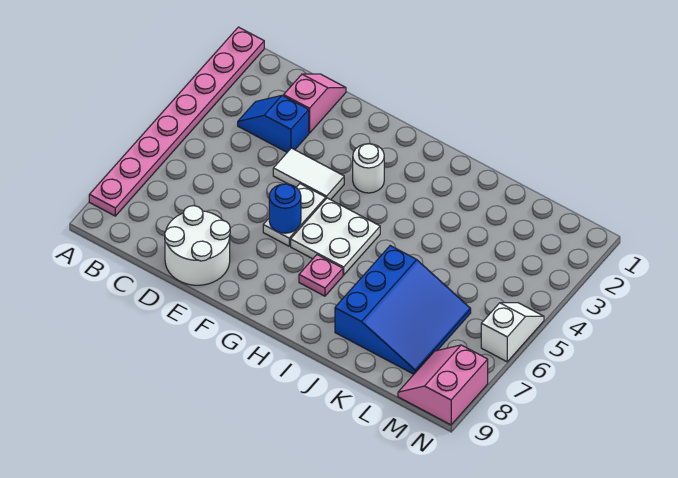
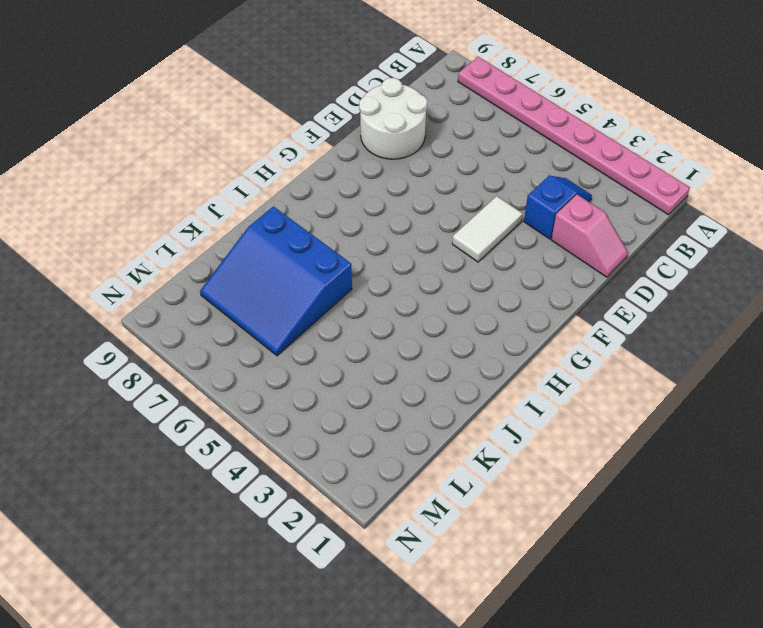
none -> white 1x2 plate [263,184,326,246]
none -> white 1x1 round brick [353,144,384,193]
none -> white 2x2 plate [291,198,380,275]

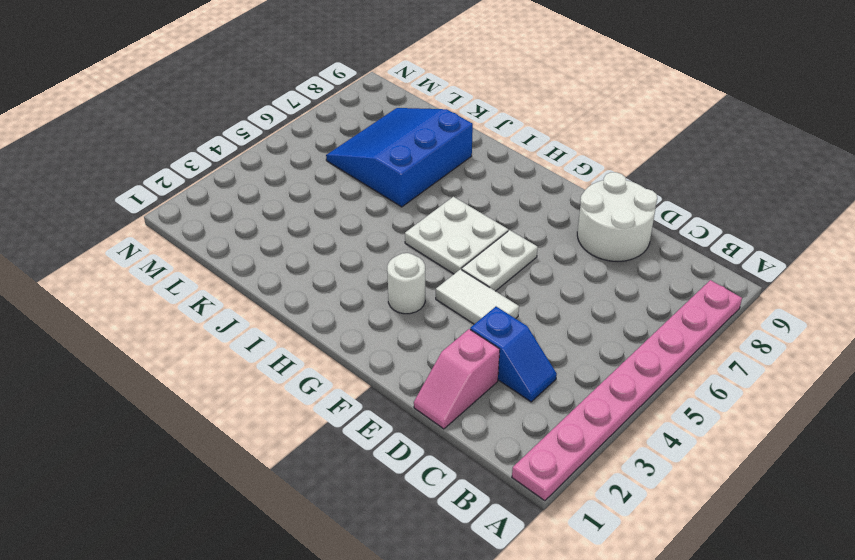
none -> pink 1x1 plate [299,255,343,296]
none -> pink 2x2 slope [398,345,488,425]
none -> white 1x2 slope [481,303,544,362]

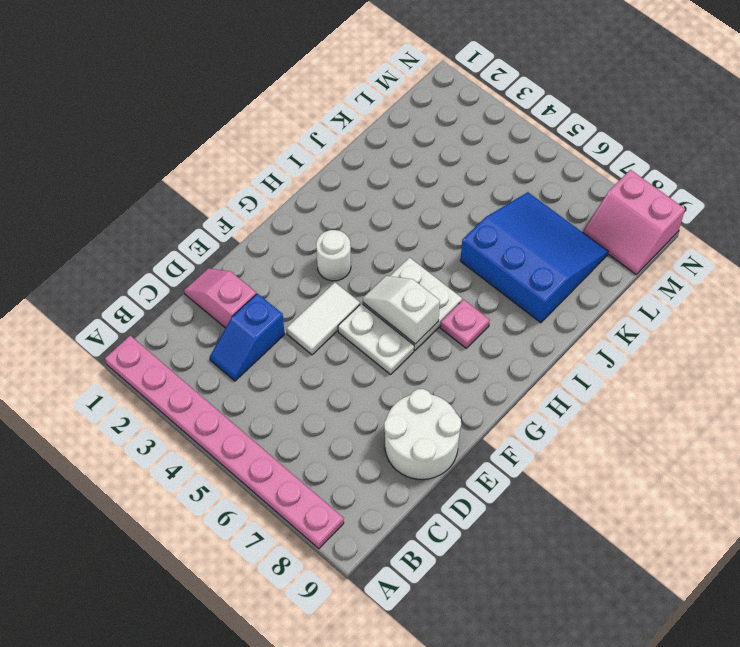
white 1x2 slope [363,276,440,344] -> white 1x2 slope moved to [481,303,544,362]
none -> blue 1x1 round brick [269,184,301,233]

